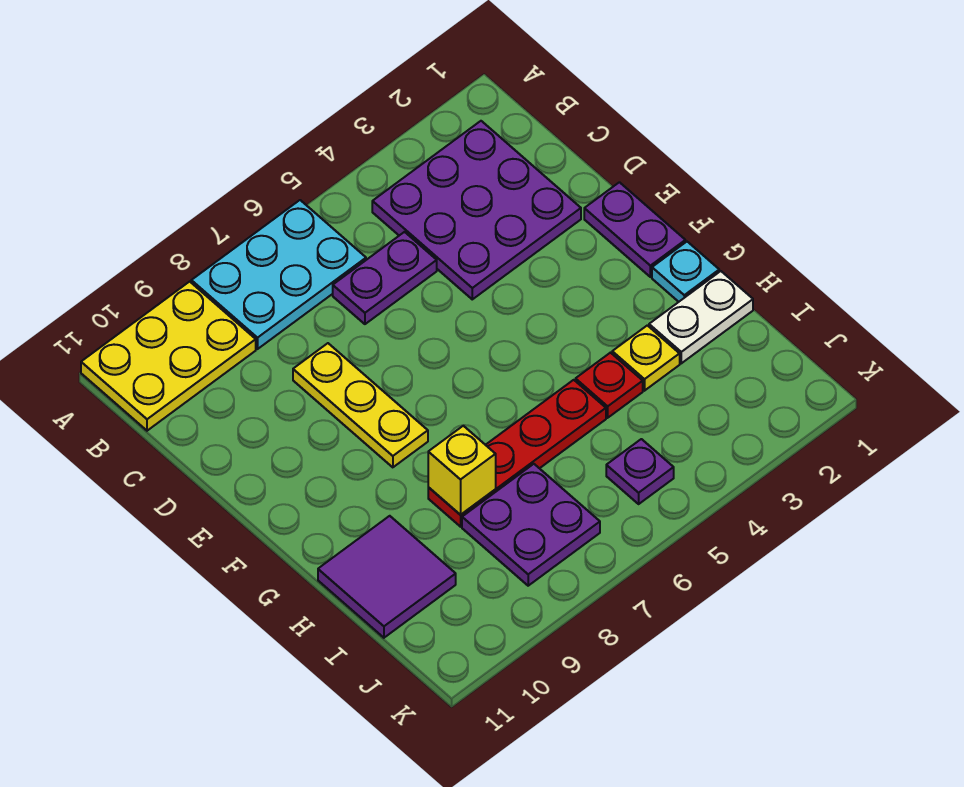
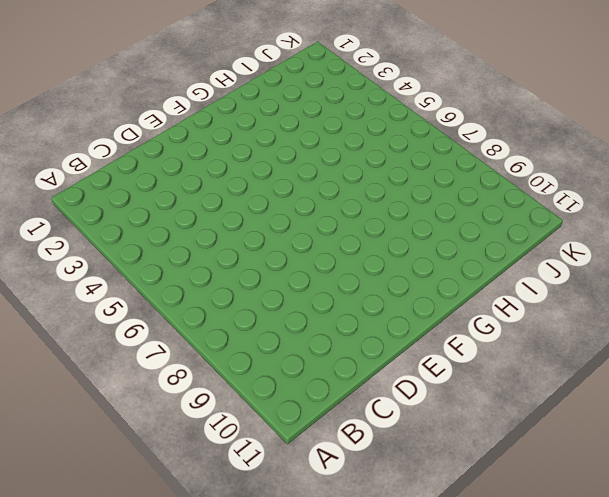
none -> cyan 2x3 plate [191,200,366,349]
none -> yellow 2x3 plate [81,282,256,431]
none -> purple 3x3 plate [372,121,581,299]

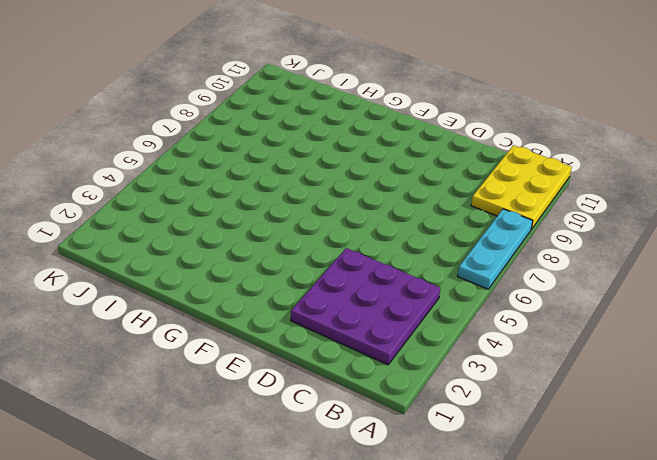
cyan 1x3 plate [458,209,533,289] -> cyan 2x3 plate [191,200,366,349]
none -> purple 1x2 plate [333,232,437,324]
none -> yellow 1x3 plate [293,343,428,467]
none -> purple 1x2 plate [584,182,685,277]

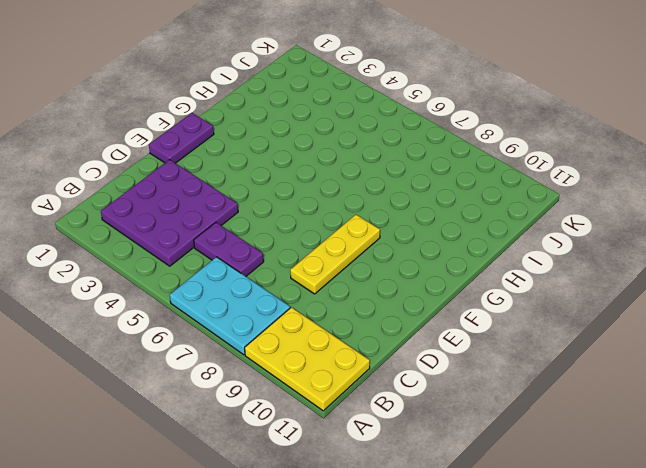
none -> cyan 1x1 plate [652,242,719,302]
none -> white 1x2 plate [649,271,753,363]
none -> yellow 1x1 plate [612,325,680,391]

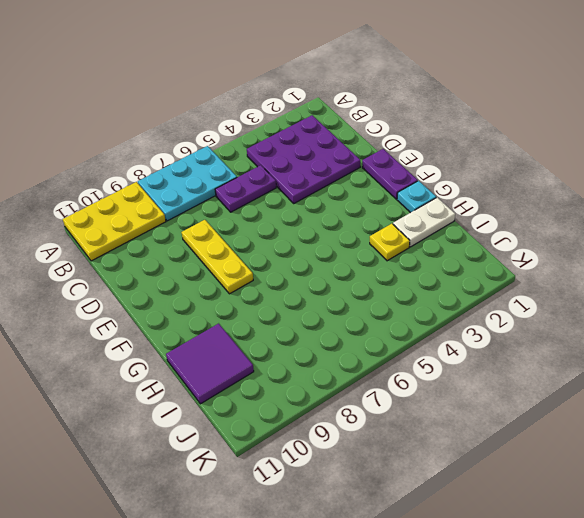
none -> red 1x1 plate [576,353,643,418]
none -> red 1x4 plate [428,380,606,527]
none -> purple 2x2 plate [462,464,600,586]

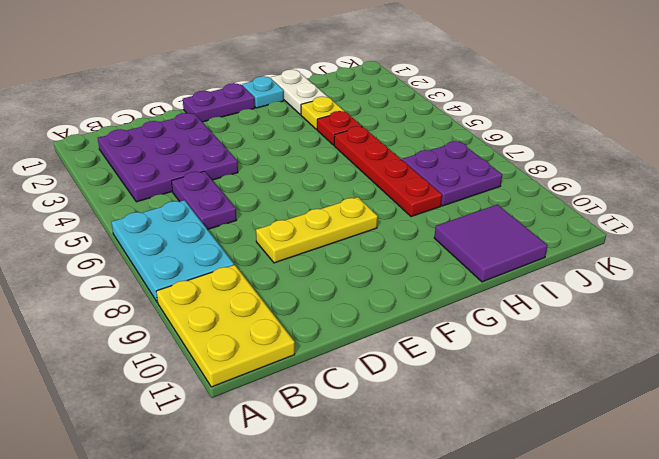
none -> purple 1x1 plate [606,439,674,504]
none -> yellow 1x1 brick [428,426,496,515]

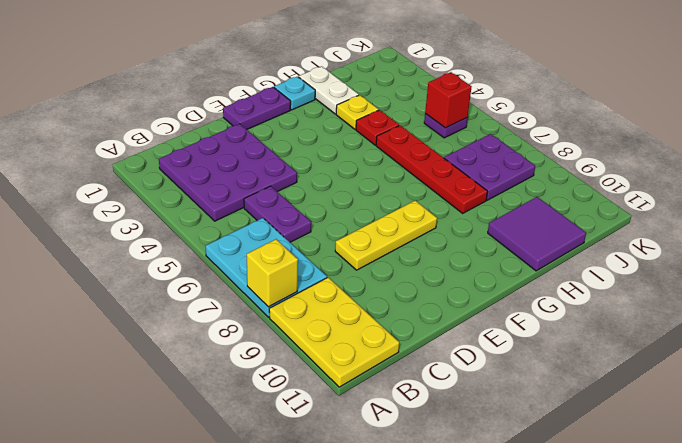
yellow 1x1 brick [247,239,298,307] -> yellow 1x1 brick moved to [428,426,496,515]
red 1x1 brick [425,72,471,128] -> none

